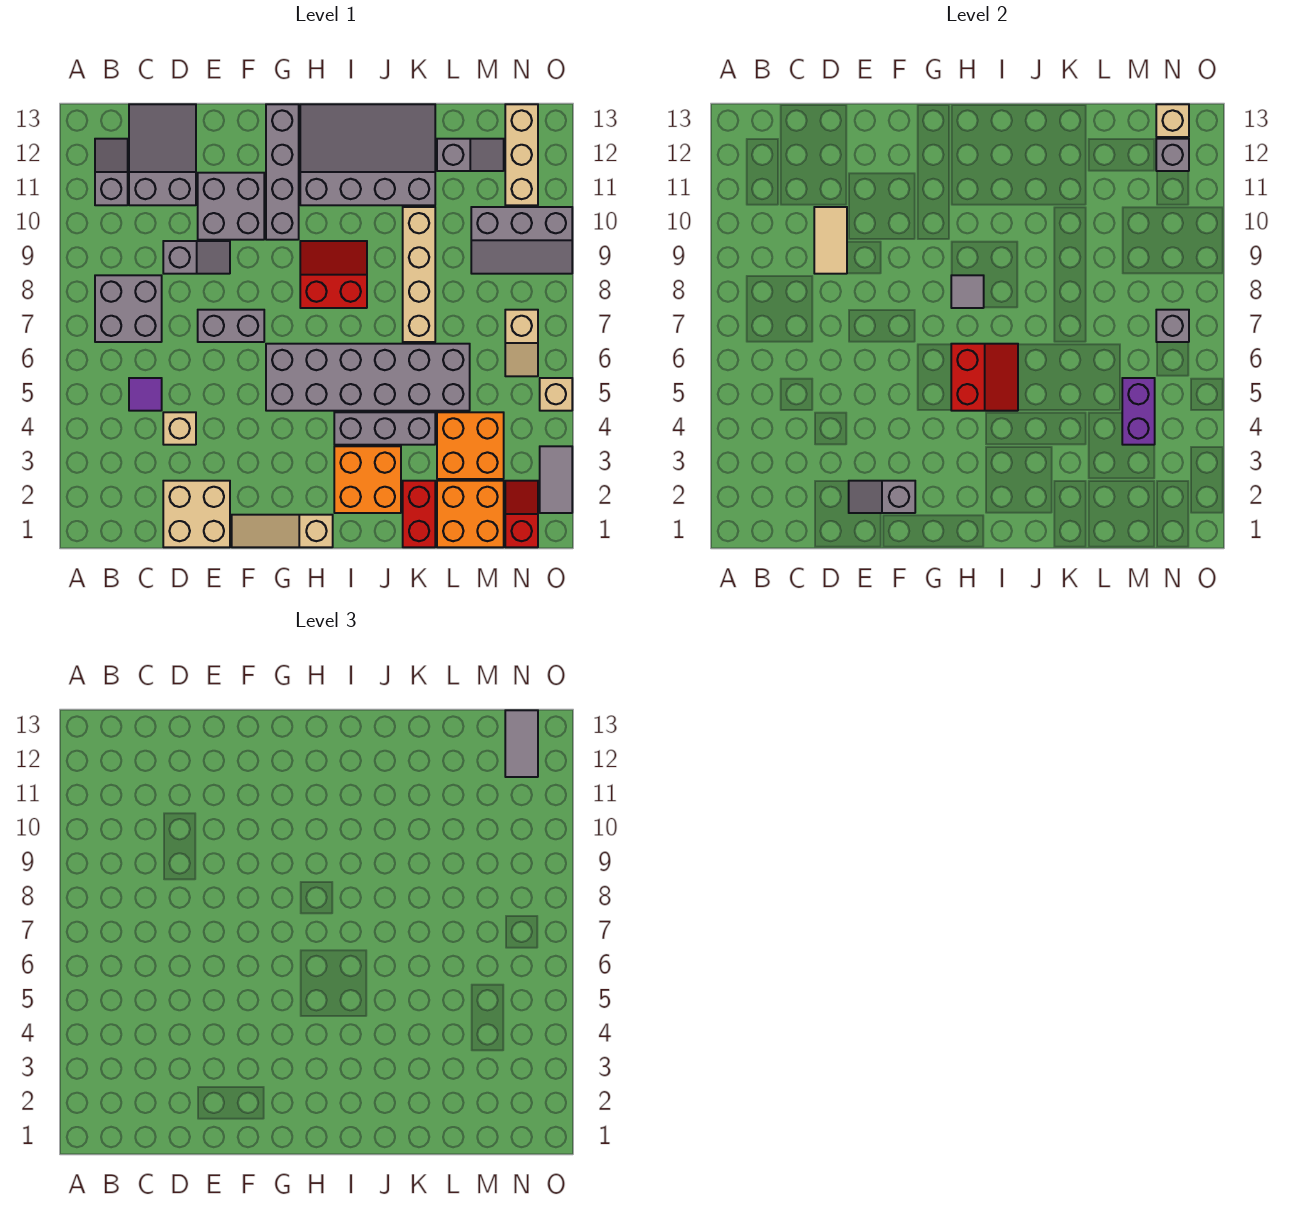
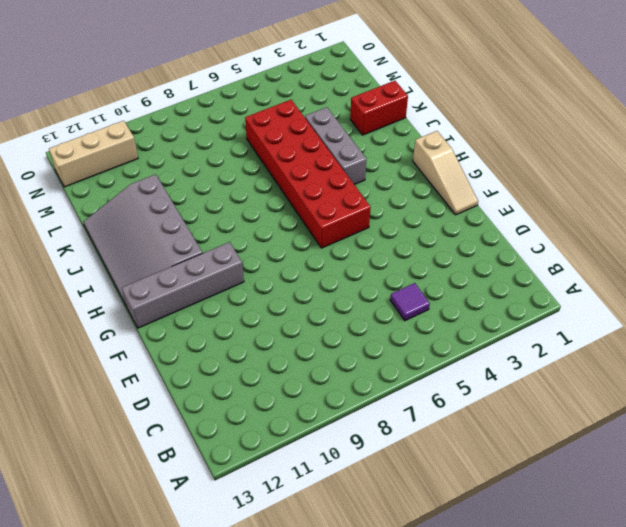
red 2x6 brick [245,100,371,248] -> grey 2x6 brick [266,344,470,411]
none -> grey 2x2 brick [95,275,162,342]
none -> grey 1x2 slope [95,139,128,205]
none -> grey 2x3 slope [129,104,196,205]
none -> tan 2x2 brick [163,481,230,547]

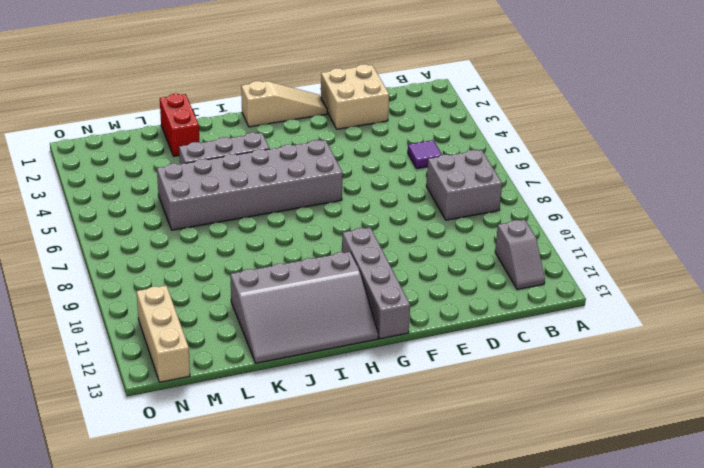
none -> grey 2x3 slope [129,104,196,205]
none -> tan 1x1 brick [163,412,196,445]
none -> grey 1x2 slope [163,241,230,274]
none -> grey 1x2 brick [198,310,264,342]

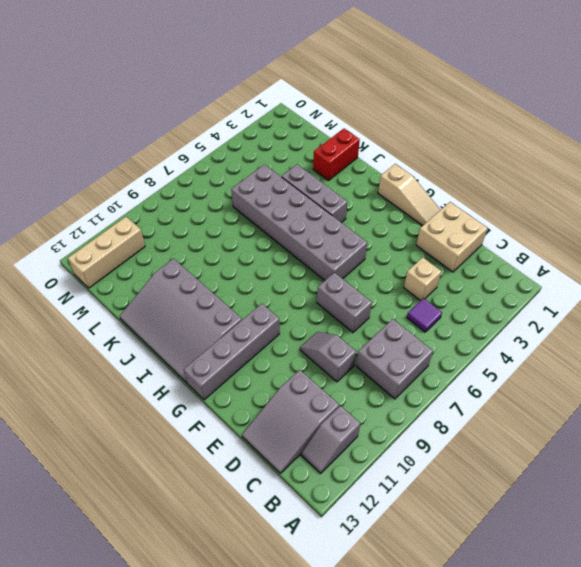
none -> grey 2x2 brick [198,173,264,240]
none -> red 2x2 slope [300,241,367,308]
none -> orange 2x2 brick [334,446,401,513]
none -> tan 1x4 brick [403,207,435,342]

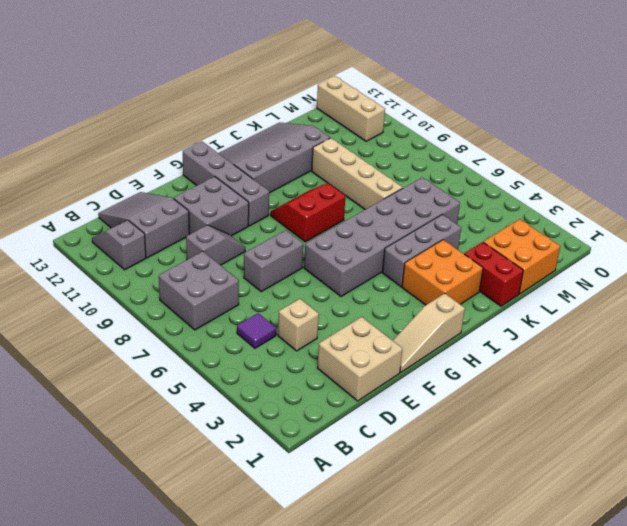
none -> orange 2x2 brick [437,412,504,479]
none -> grey 1x2 slope [437,139,504,171]
none -> grey 2x3 slope [471,207,572,274]
none -> red 1x2 slope [505,481,538,547]

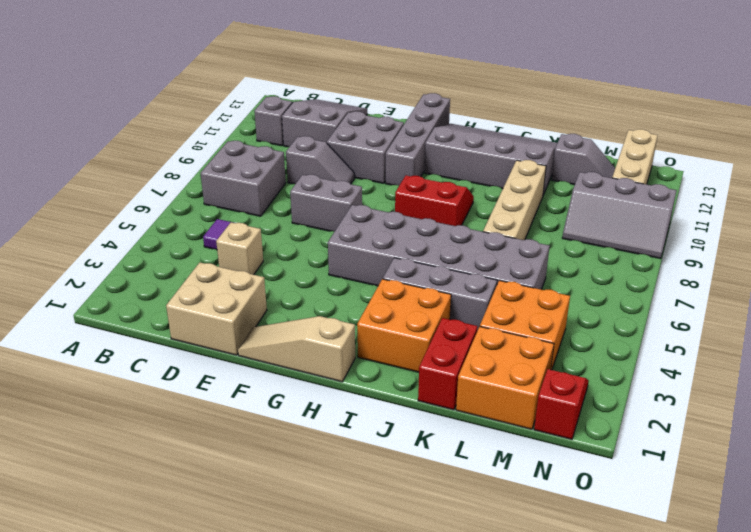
none -> tan 1x2 slope [505,310,538,376]
none -> grey 1x2 tile [540,446,572,513]
none -> tan 1x1 brick [540,378,572,411]
none -> tan 1x2 tile [814,207,847,274]

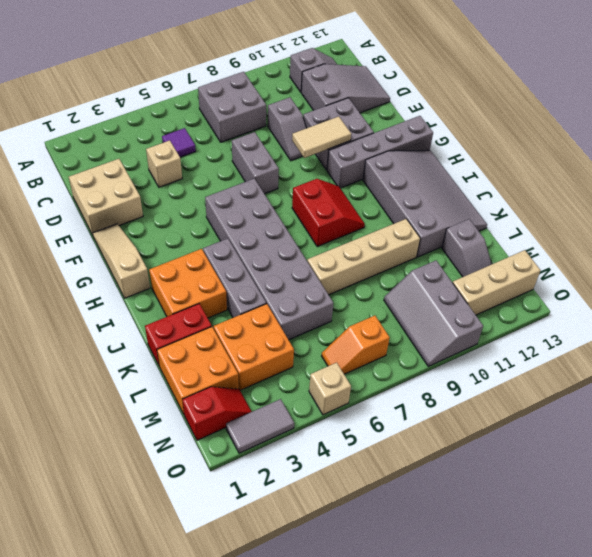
tan 1x2 tile [292,116,351,158] -> tan 1x2 tile moved to [814,207,847,274]
orange 1x2 slope [322,316,390,374] -> tan 1x2 slope [505,310,538,376]
none -> grey 1x2 slope [849,481,915,513]
none -> red 2x2 slope [951,344,1018,411]
none -> grey 1x1 tile [951,275,984,308]
none -> purple 1x2 brick [1122,378,1155,445]

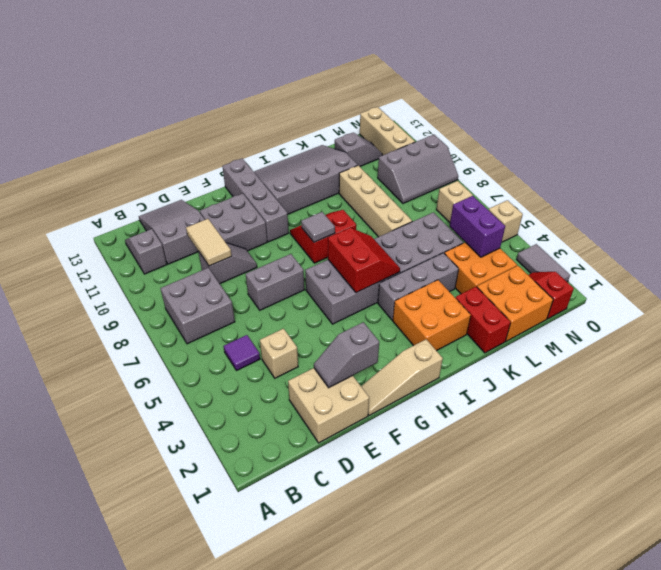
none -> grey 1x1 brick [1156,310,1189,342]
none -> grey 1x1 brick [1156,139,1189,171]
none -> tan 1x1 brick [1156,104,1189,137]
none -> grey 1x2 tile [505,710,538,777]

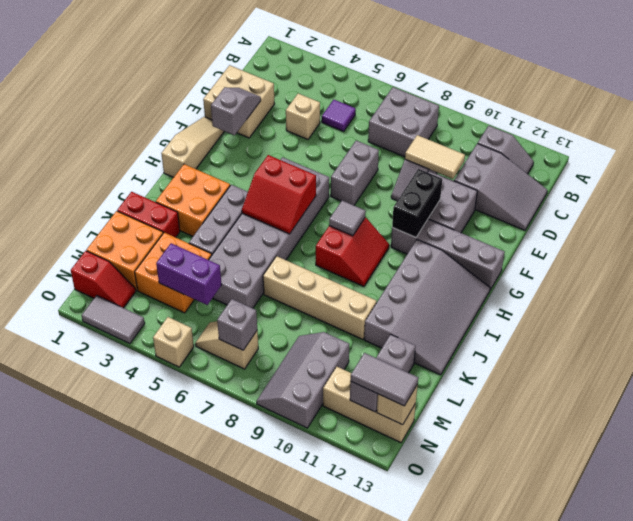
black 1x2 brick [392,169,442,237] -> none

